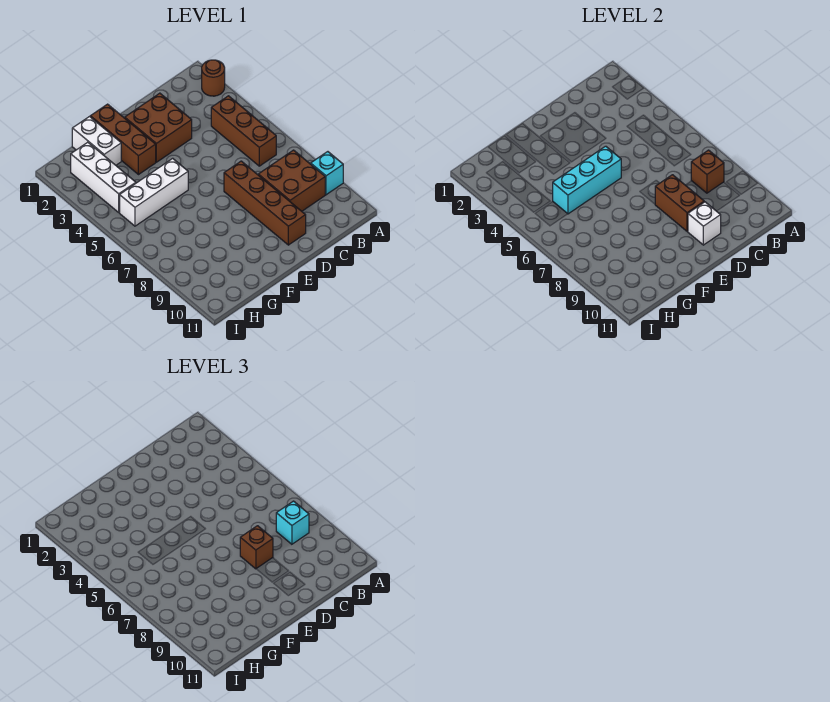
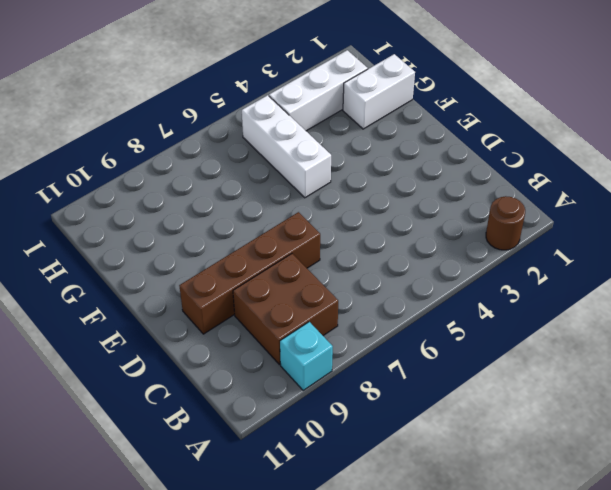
none -> brown 1x3 brick [211,96,276,166]
none -> brown 2x2 brick [125,93,192,162]
none -> brown 1x3 brick [90,104,156,175]

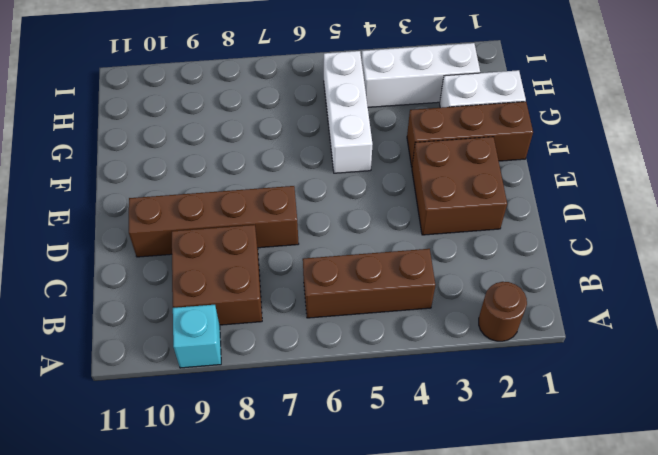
none -> brown 1x1 brick [691,150,724,193]
none -> brown 1x2 brick [655,175,704,231]
none -> white 1x1 brick [688,202,721,245]

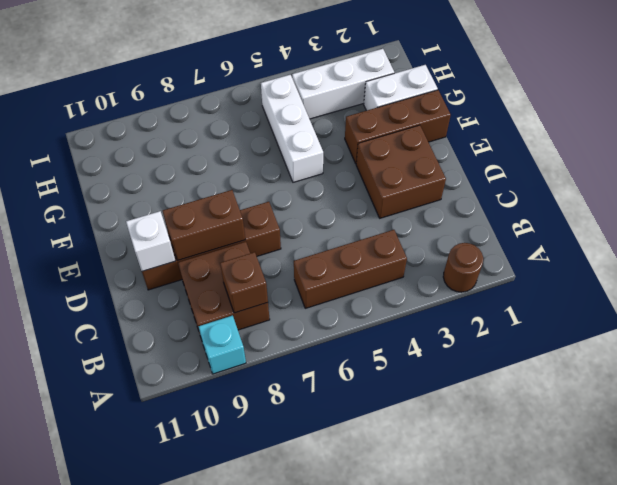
none -> cyan 1x3 brick [553,146,621,214]
none -> cyan 1x1 brick [276,501,309,544]
none -> brown 1x1 brick [240,526,273,569]

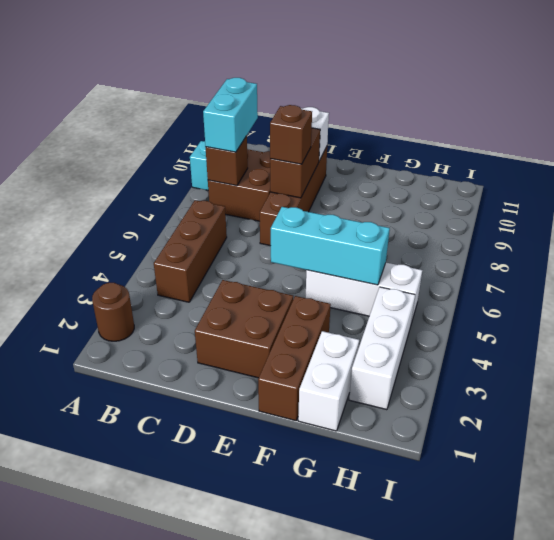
cyan 1x2 brick [203,78,258,152] -> cyan 1x1 brick [276,501,309,544]

